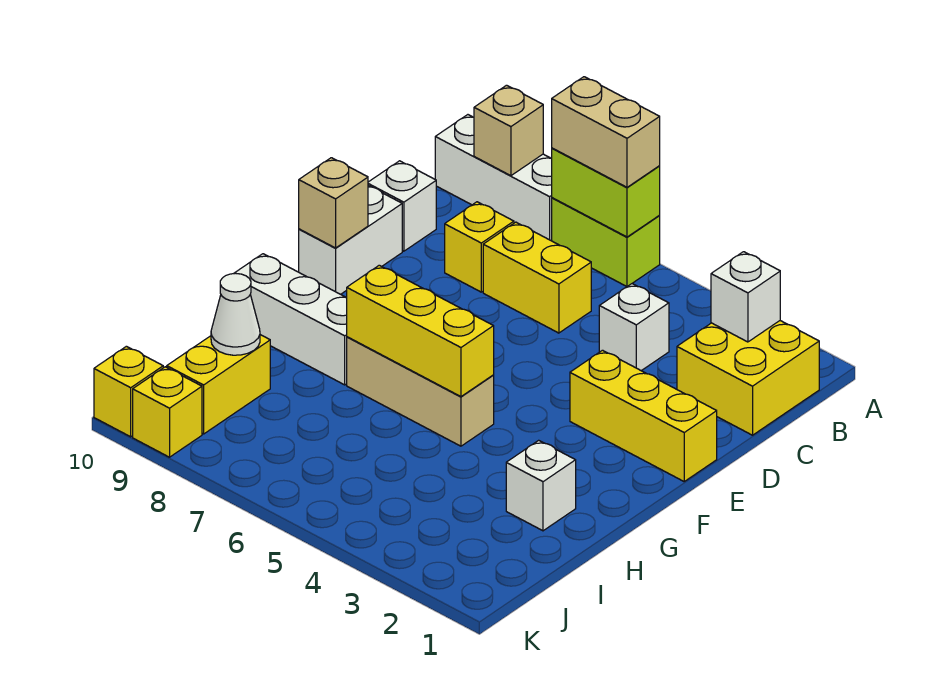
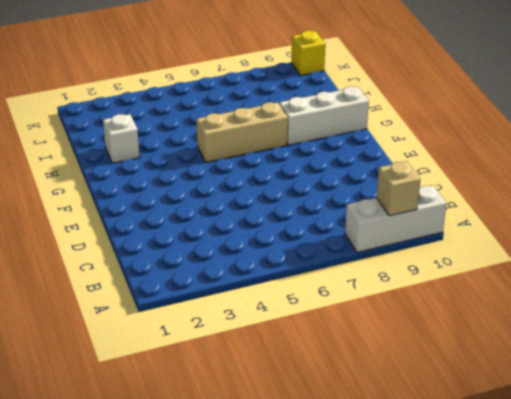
none -> lime 1x2 brick [552,198,660,286]
none -> yellow 2x2 brick [677,321,819,435]
none -> white 1x1 brick [599,284,669,371]

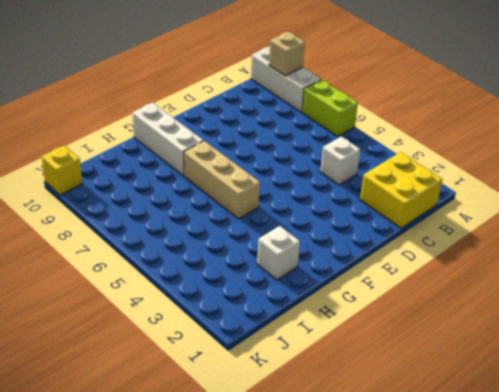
none -> yellow 1x2 brick [483,222,591,333]
none -> yellow 1x1 brick [445,202,514,292]
none -> white 1x1 brick [368,161,436,251]

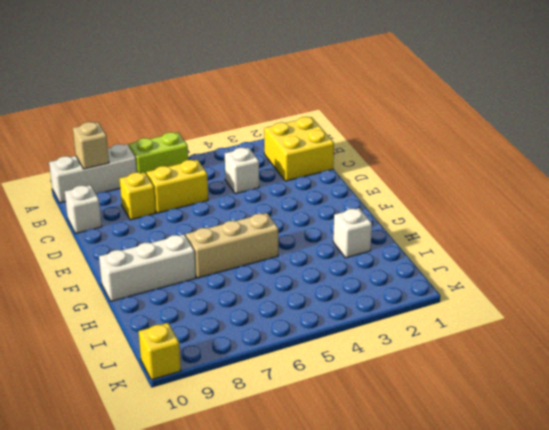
none -> white 1x2 brick [299,186,402,294]
none -> yellow 1x3 brick [570,350,717,481]
none -> yellow 1x2 brick [167,335,270,434]

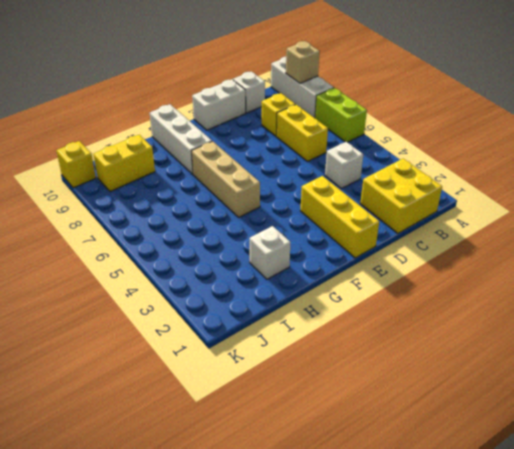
none -> yellow 1x1 brick [133,367,202,457]
none -> lime 1x2 brick [552,148,660,237]
none -> white 1x1 brick [711,252,780,342]

